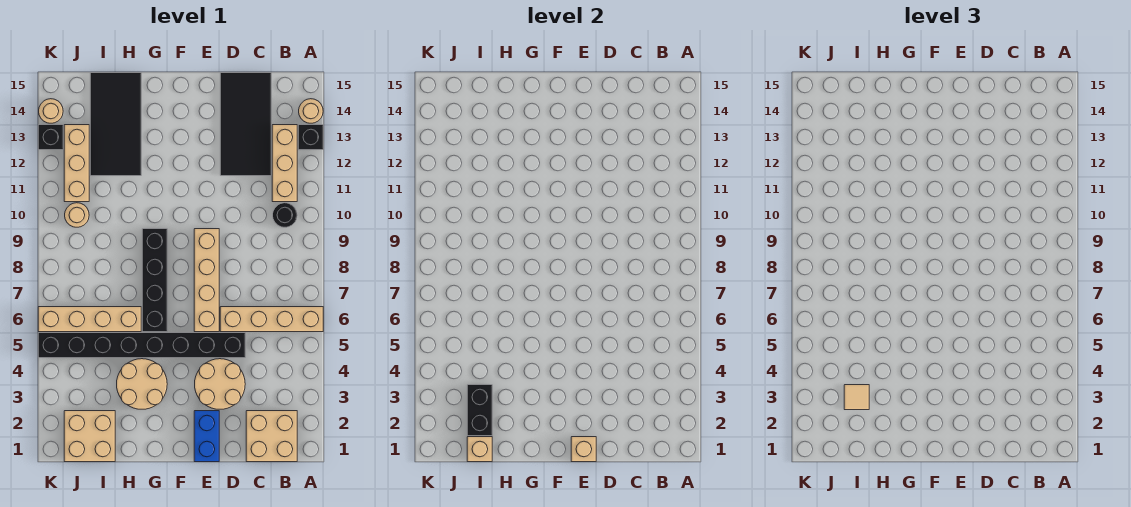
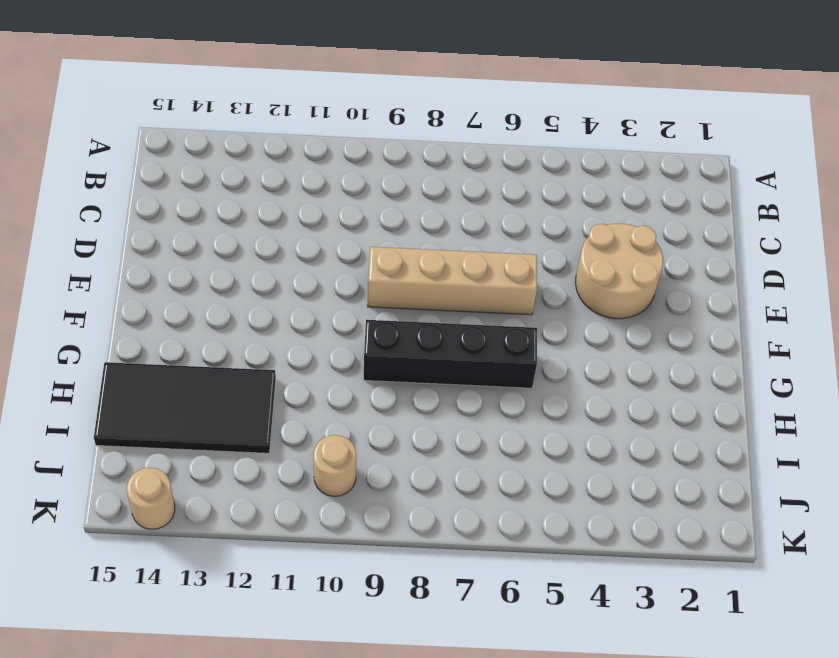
none -> tan 1x4 brick [220,307,323,332]
none -> black 1x1 brick [298,125,323,150]
none -> tan 1x1 round brick [299,99,323,123]

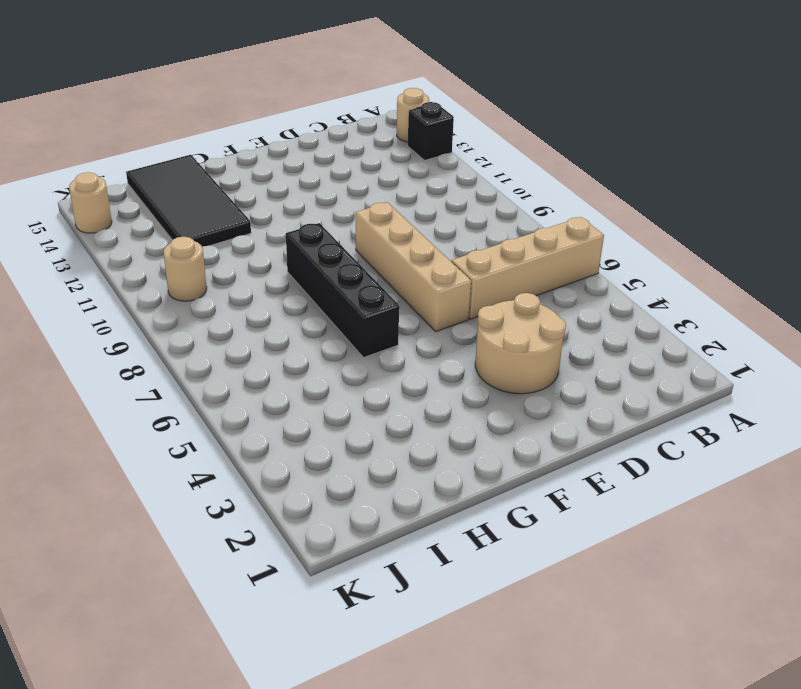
none -> tan 2x2 brick [246,411,297,462]
none -> black 1x1 round brick [273,203,297,227]
none -> tan 1x3 brick [272,125,297,202]

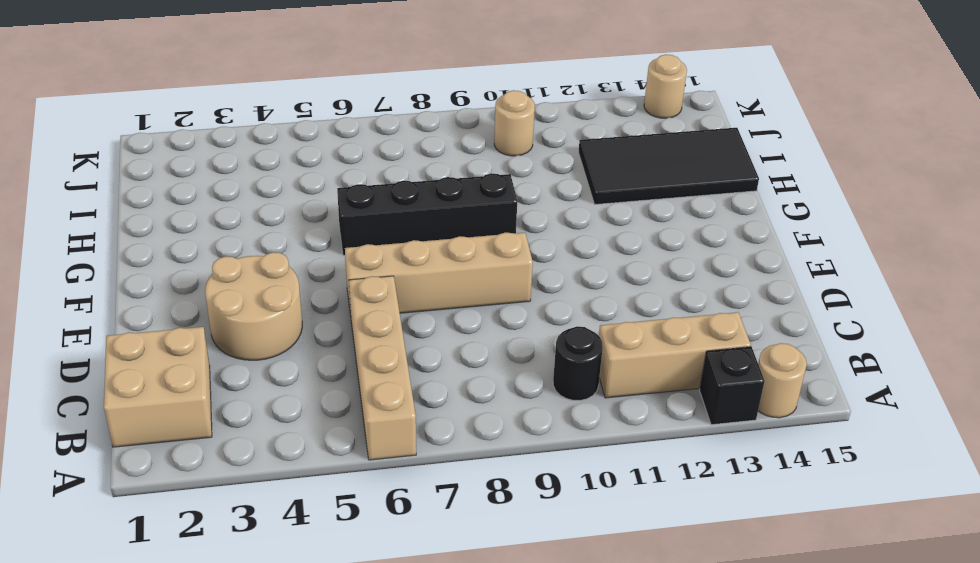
none -> black 2x4 tile [220,73,271,176]
none -> black 1x8 brick [38,333,245,358]
none -> blue 1x2 brick [194,411,219,462]

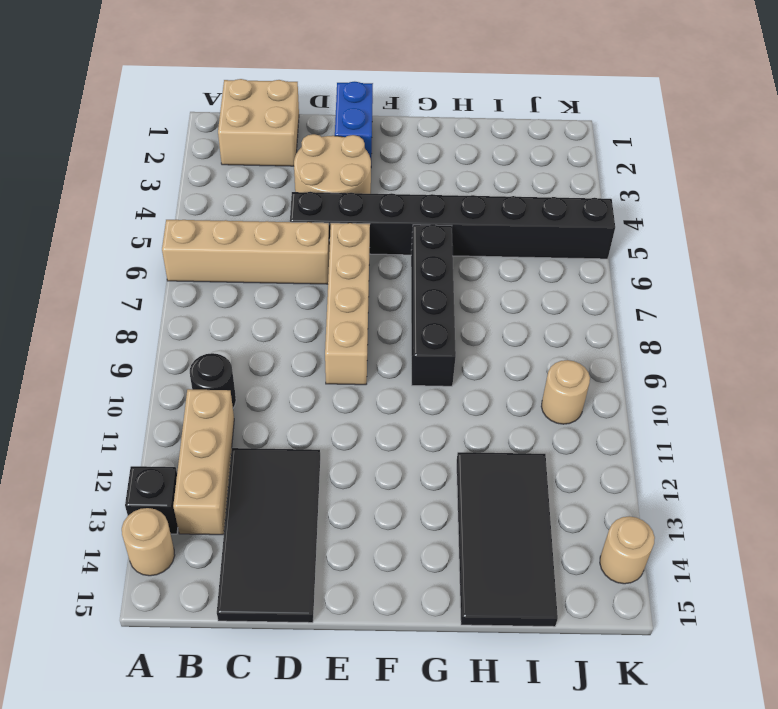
none -> tan 2x2 round brick [117,359,167,409]
none -> tan 1x4 brick [38,307,141,332]
none -> tan 2x2 brick [64,411,115,462]

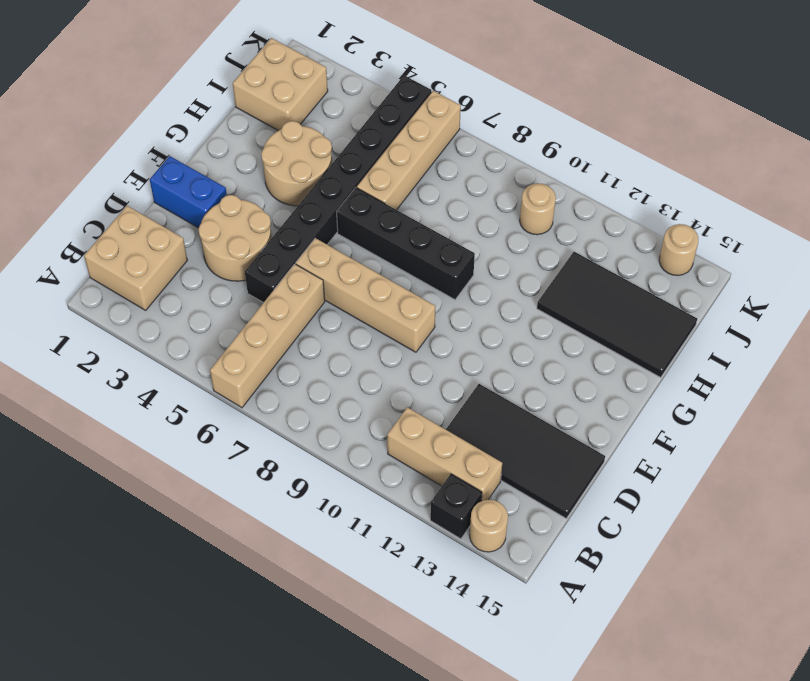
none -> black 1x1 round brick [273,203,297,227]
none -> tan 1x3 brick [64,125,89,202]
none -> black 1x1 brick [38,125,63,150]

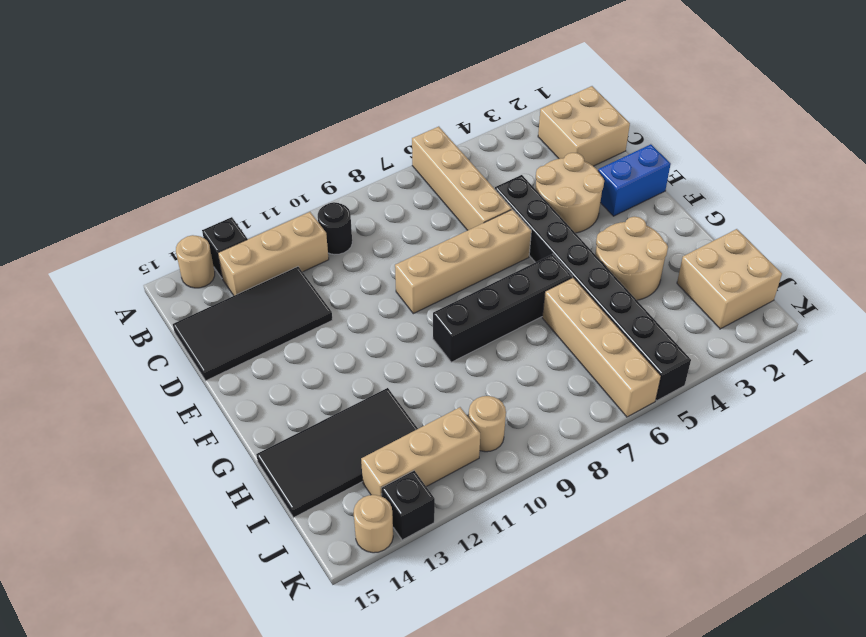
none -> tan 1x1 brick [571,437,596,462]
none -> tan 1x1 brick [467,437,492,462]
none -> black 1x2 brick [467,385,492,436]

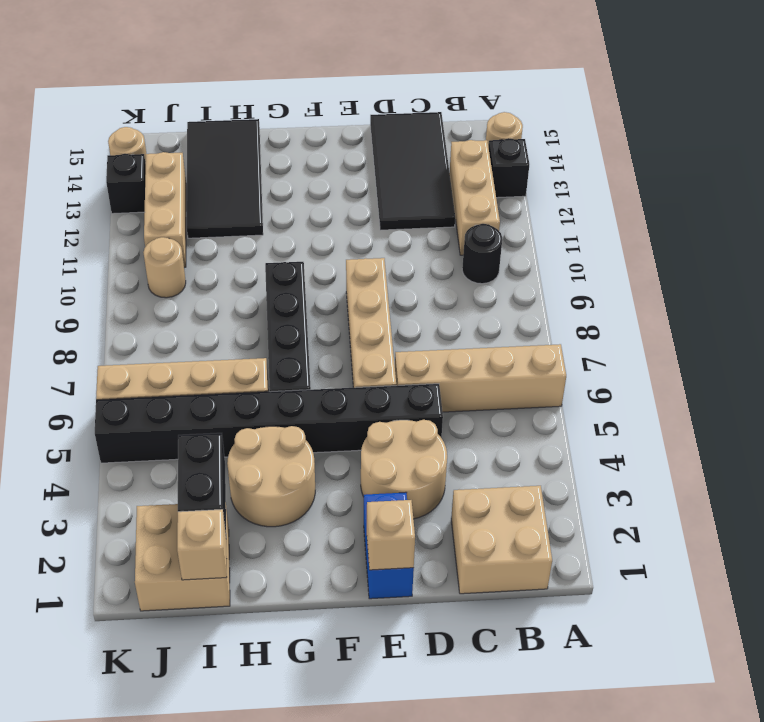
none -> tan 1x1 tile [844,385,869,410]

